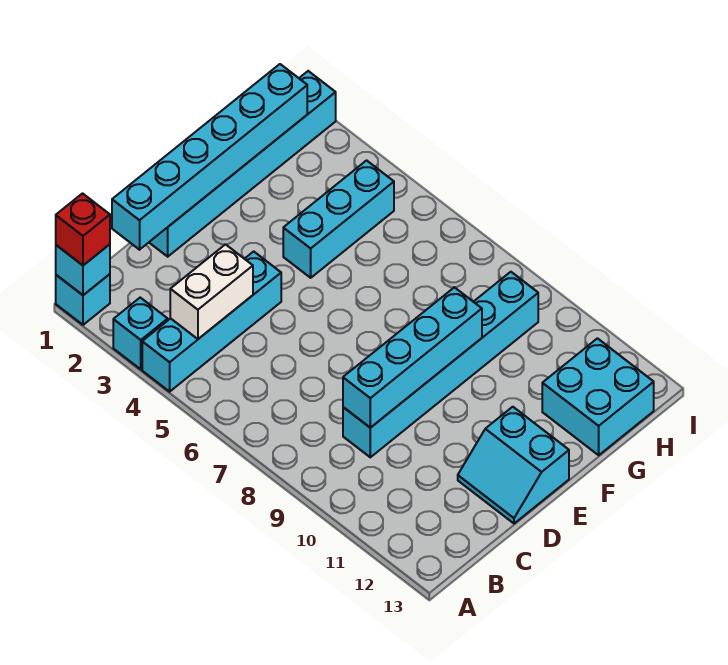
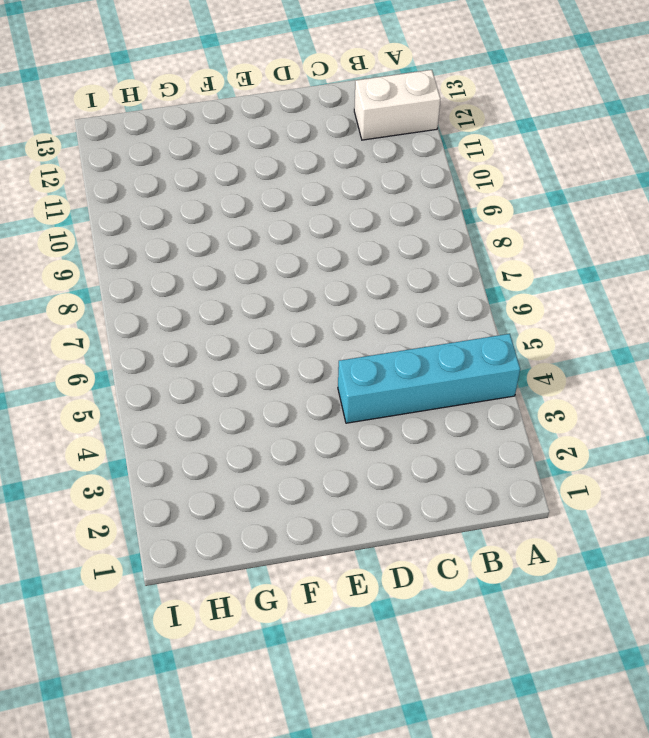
white 1x2 brick [354,70,440,140] -> white 1x2 brick moved to [170,244,253,339]
none -> cyan 1x1 brick [56,274,110,325]
none -> cyan 1x1 brick [113,298,168,369]
none -> cyan 1x6 brick [343,272,538,457]

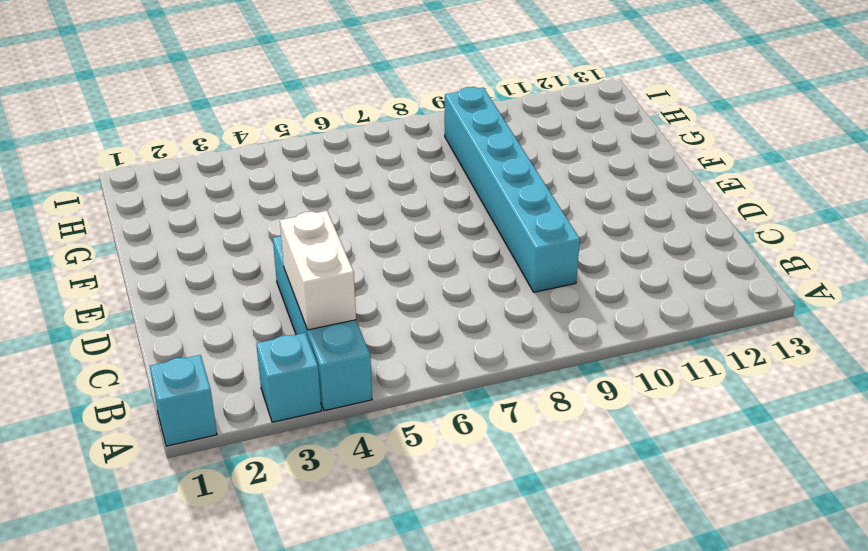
none -> cyan 1x6 brick [149,71,336,257]
none -> cyan 2x2 slope [458,407,569,523]
none -> cyan 1x3 brick [283,161,394,278]

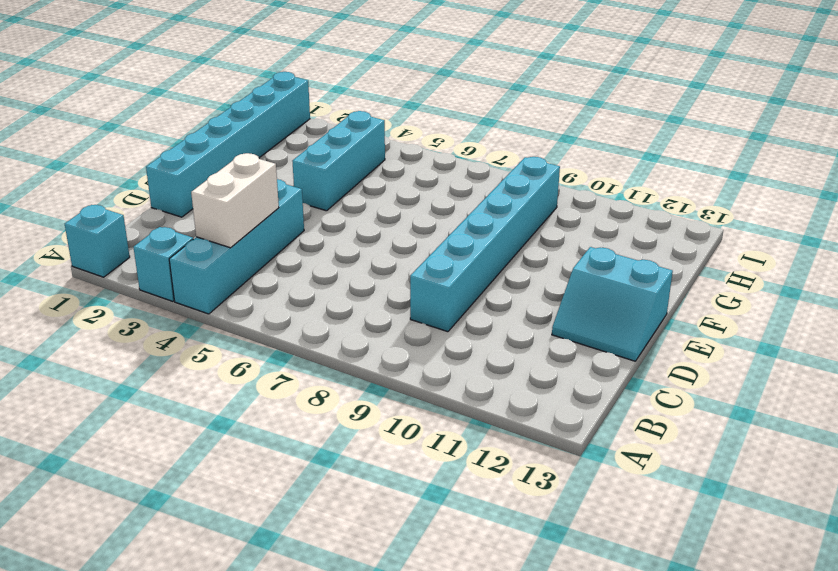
none -> cyan 2x2 brick [542,338,654,455]
none -> cyan 1x1 brick [56,244,110,295]
none -> cyan 1x6 brick [112,64,307,250]

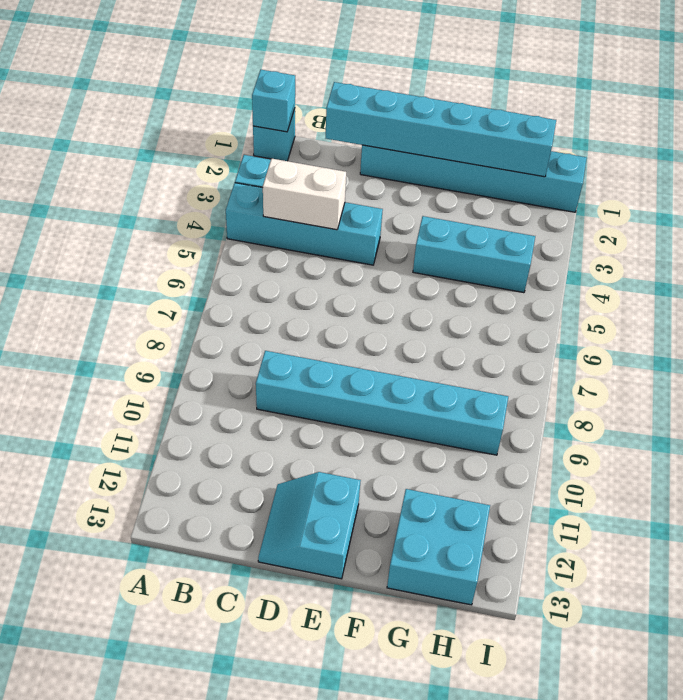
none -> cyan 1x4 brick [343,287,482,428]
none -> red 1x1 brick [56,194,110,265]

